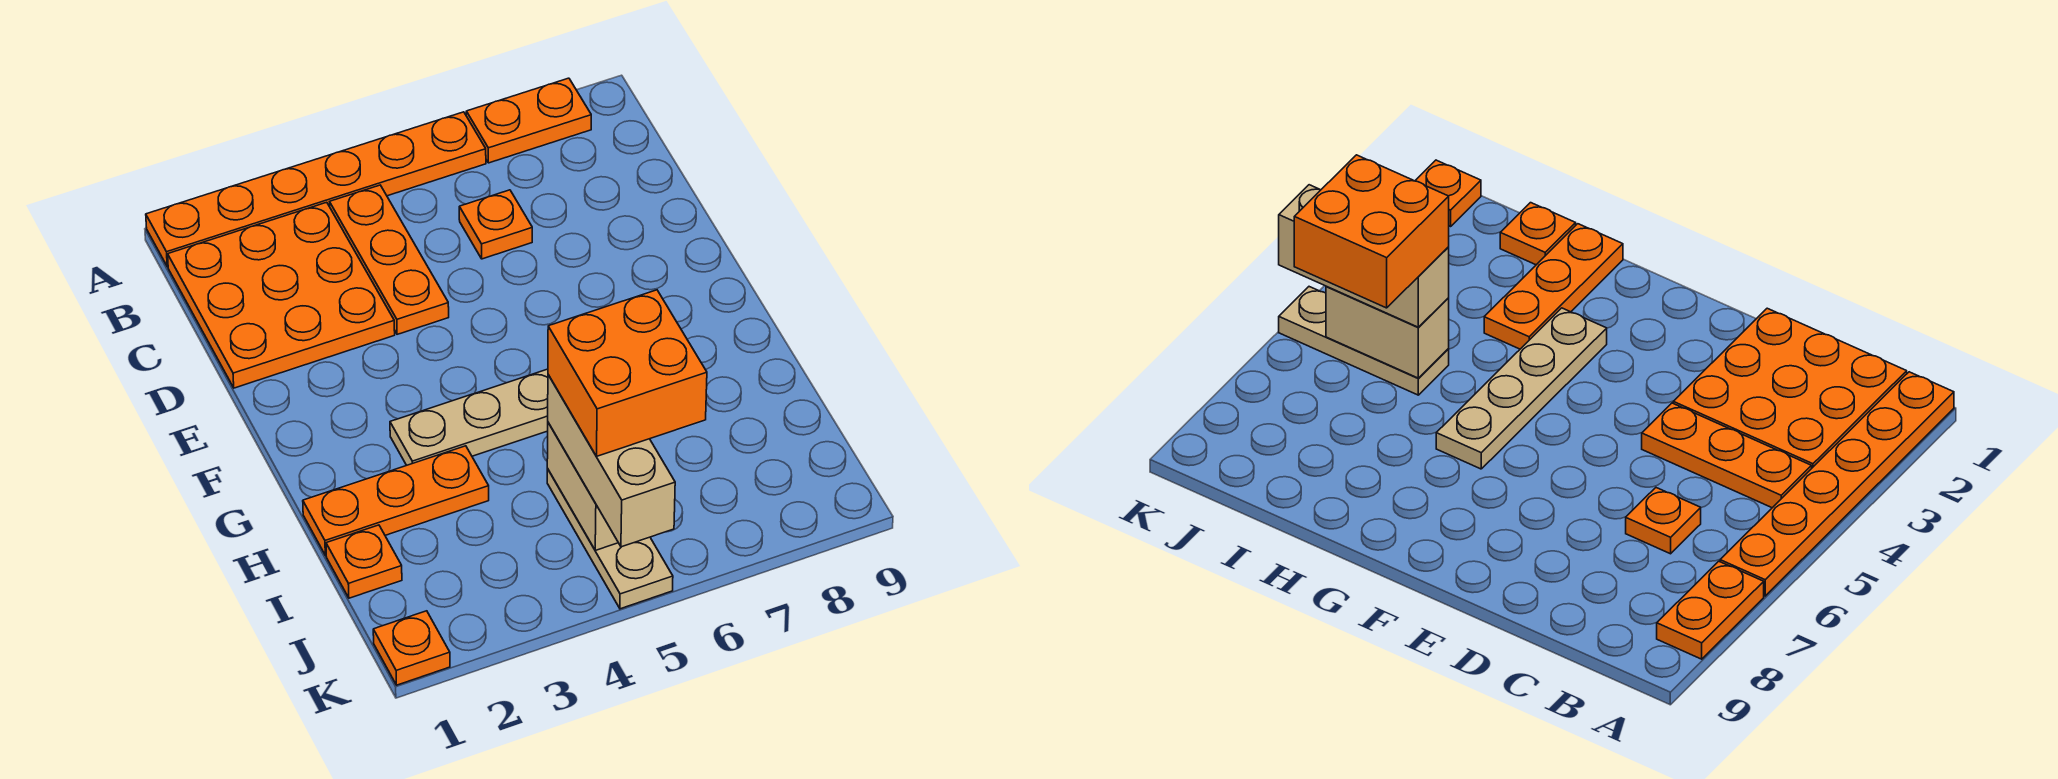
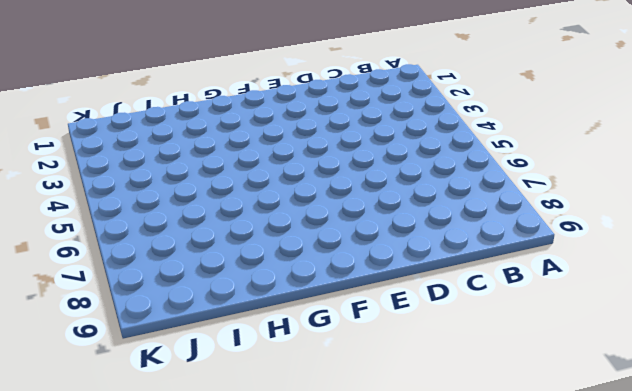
none -> orange 1x6 plate [146,112,486,267]
none -> orange 1x2 plate [466,78,591,163]
none -> orange 3x3 plate [168,202,395,388]

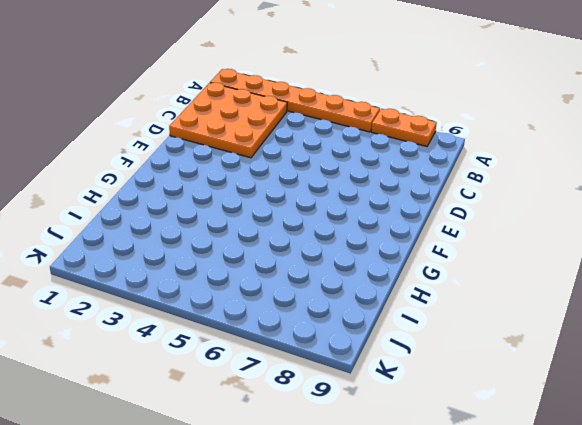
none -> orange 1x3 plate [330,185,449,334]
none -> orange 1x1 plate [459,190,532,259]
none -> tan 1x4 plate [390,369,548,465]

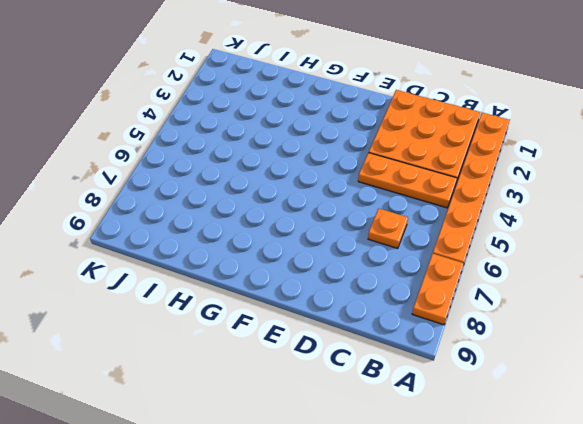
none -> tan 1x4 plate [390,369,548,465]
none -> orange 1x3 plate [303,446,489,555]
none -> orange 1x1 plate [326,525,402,598]

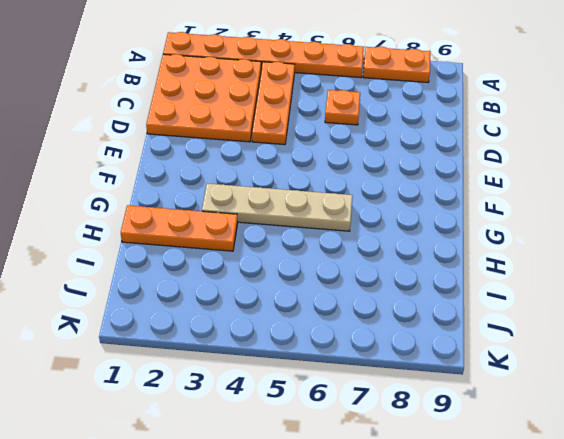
none -> orange 1x1 plate [326,525,402,598]
none -> tan 1x3 plate [547,469,673,609]
none -> orange 1x1 plate [373,611,450,685]

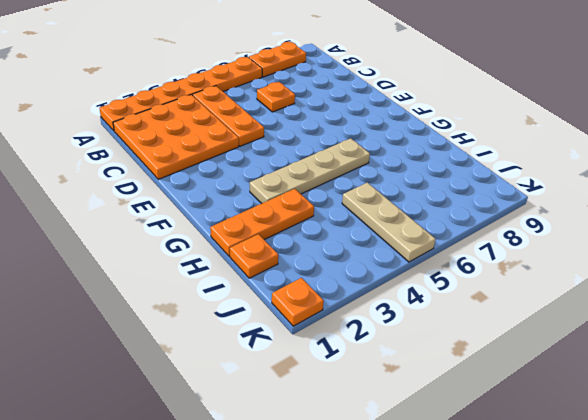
none -> tan 1x2 brick [547,423,618,550]
none -> tan 1x3 brick [548,375,675,547]
none -> orange 2x2 brick [548,290,707,456]

